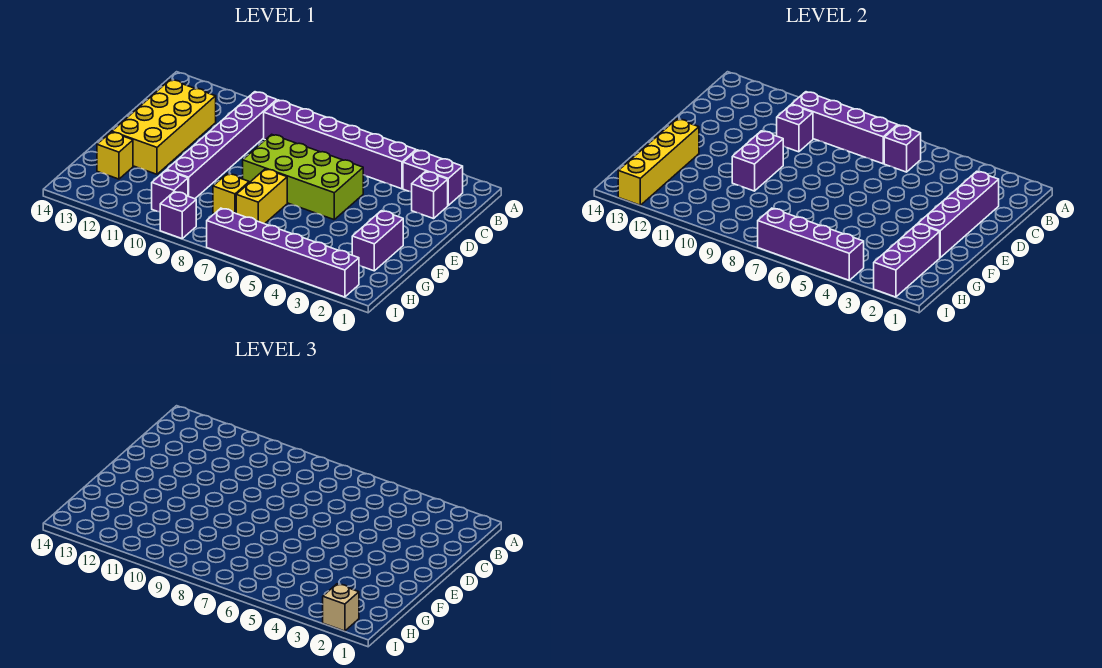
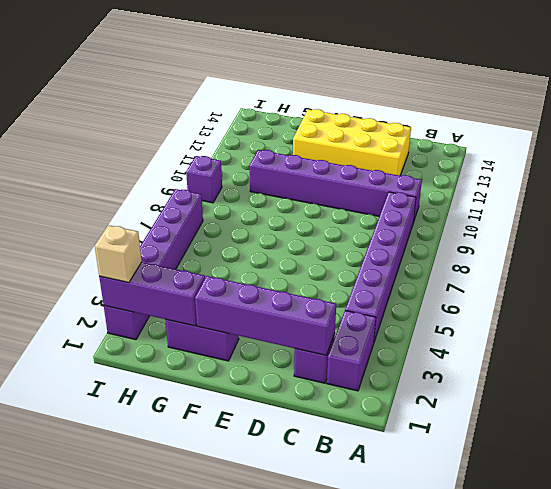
none -> lime 2x4 brick [243,134,363,220]
none -> yellow 1x2 brick [236,169,287,224]
none -> yellow 1x1 brick [213,174,249,214]

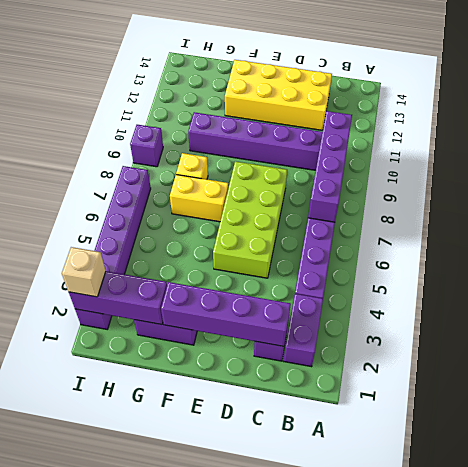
none -> yellow 1x1 brick [97,132,133,179]
none -> purple 1x1 brick [152,170,188,212]
none -> purple 1x1 brick [884,125,921,172]

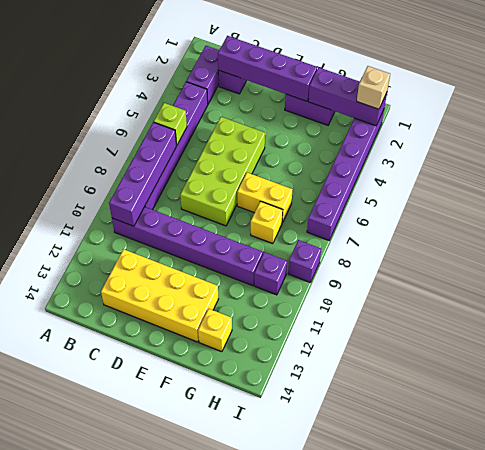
lime 1x1 brick [154,103,187,145] -> purple 1x1 brick [884,125,921,172]
none -> purple 1x1 brick [777,105,813,152]
none -> purple 1x2 brick [732,131,783,191]
none -> yellow 1x4 brick [618,119,699,205]

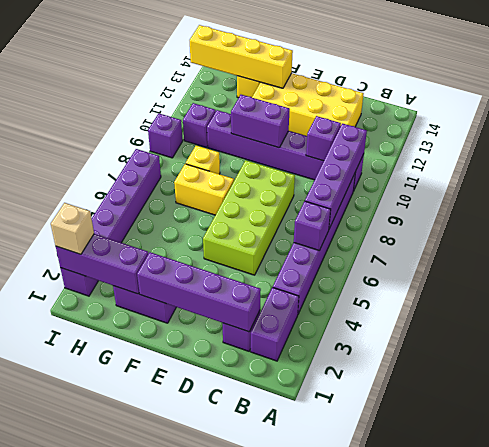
none -> purple 1x4 brick [758,208,864,280]

